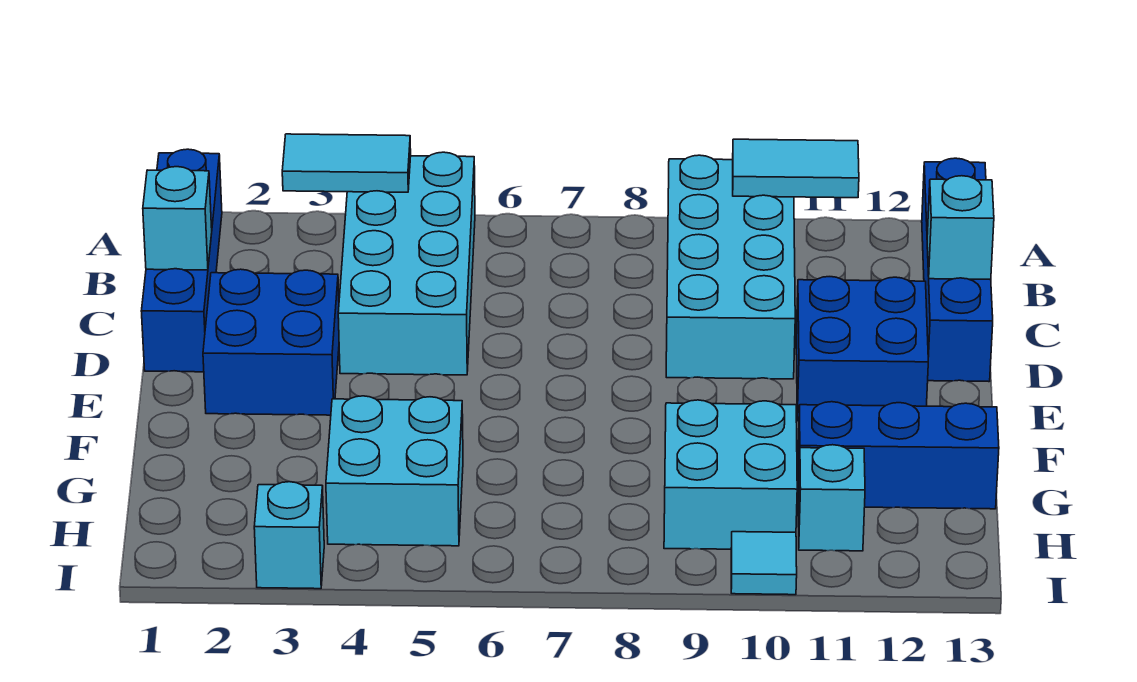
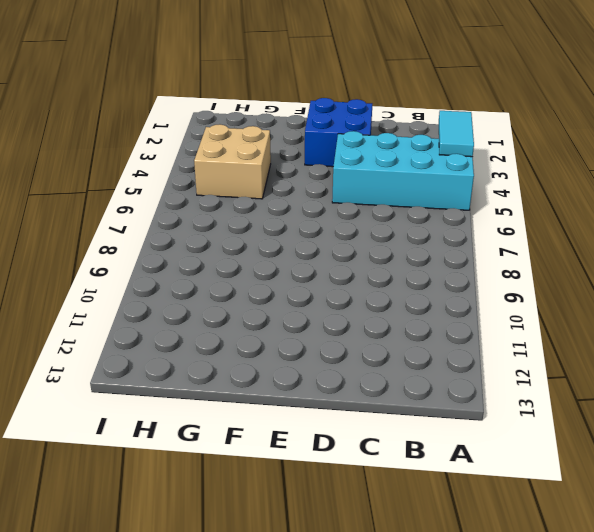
tan 2x2 brick [194,124,271,199] -> cyan 2x2 brick [326,396,463,546]
none -> blue 1x4 brick [141,149,222,372]
none -> cyan 2x4 brick [666,155,795,379]
none -> blue 1x4 brick [922,158,993,382]

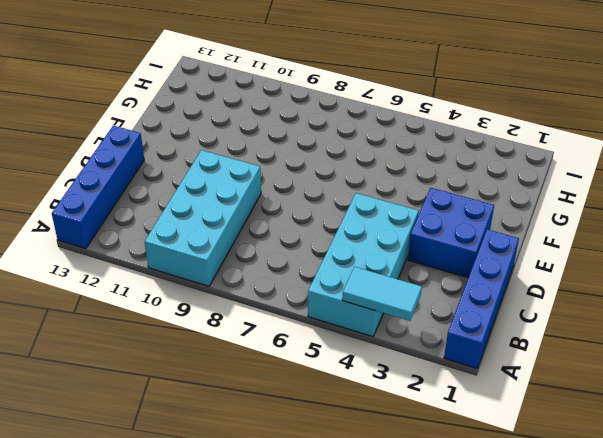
none -> blue 2x2 brick [796,277,928,421]
none -> cyan 2x2 brick [326,396,463,546]
none -> cyan 2x2 brick [664,400,797,549]

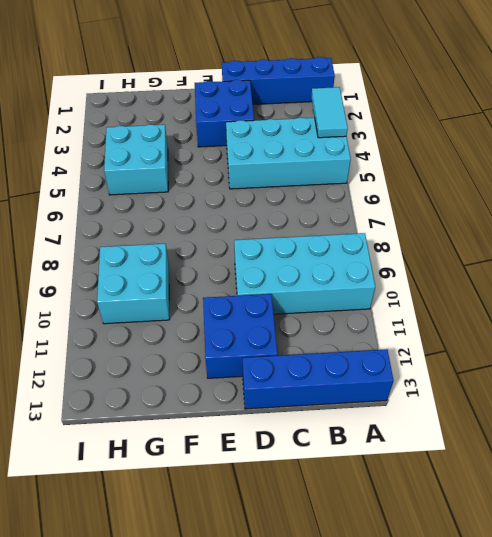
none -> blue 1x3 brick [798,402,999,509]
none -> cyan 1x1 brick [798,445,865,551]
none -> cyan 1x1 brick [254,482,324,589]

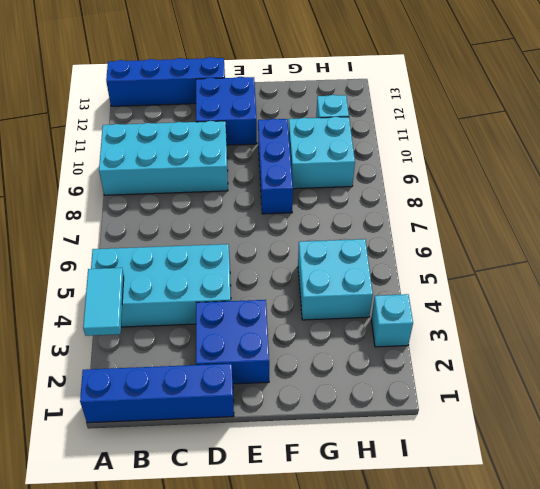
blue 1x3 brick [258,119,293,214] -> blue 1x3 brick moved to [798,402,999,509]
none -> cyan 1x1 tile [731,532,797,595]
none -> cyan 1x2 tile [733,139,859,198]
none -> cyan 1x1 brick [143,167,212,270]

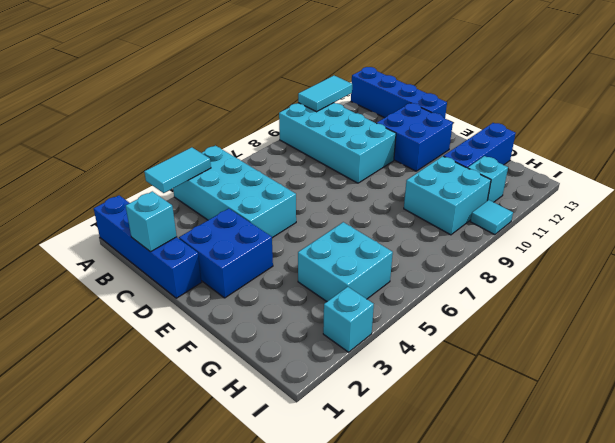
none -> cyan 1x1 brick [927,176,994,280]

